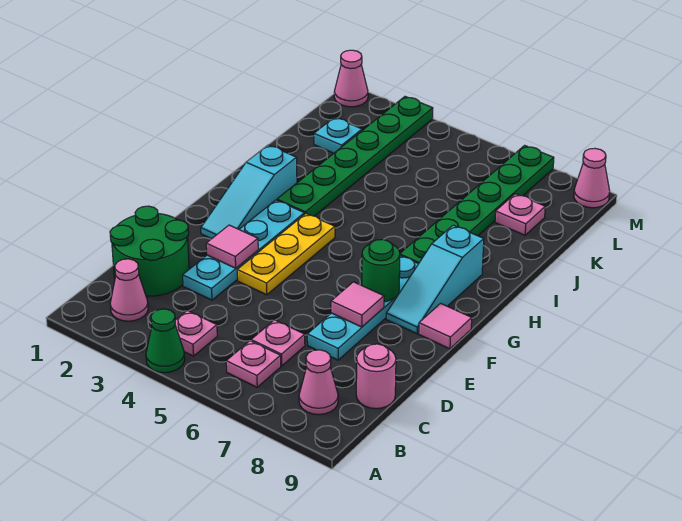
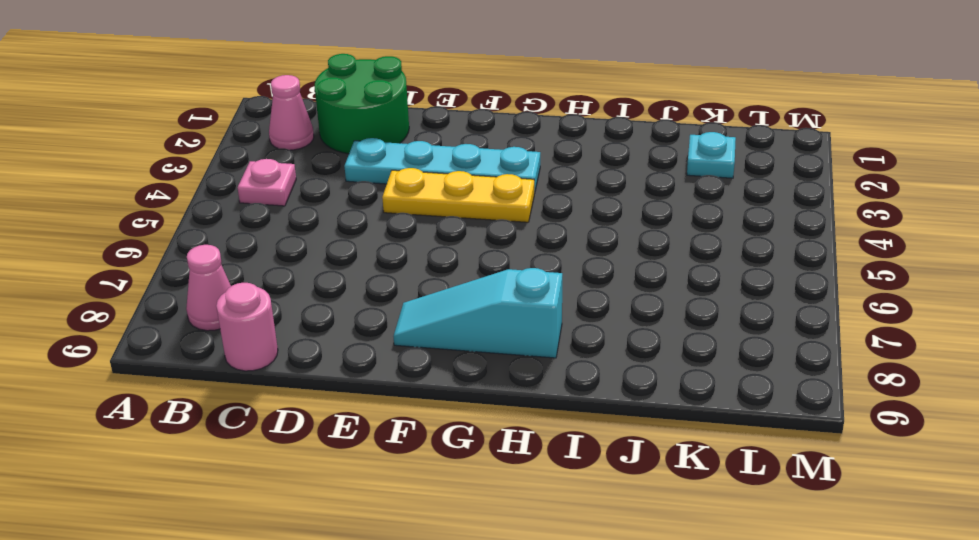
none -> green 1x1 cone [146,309,185,373]
none -> pink 1x1 plate [226,341,281,387]
none -> pink 1x1 plate [251,320,305,366]

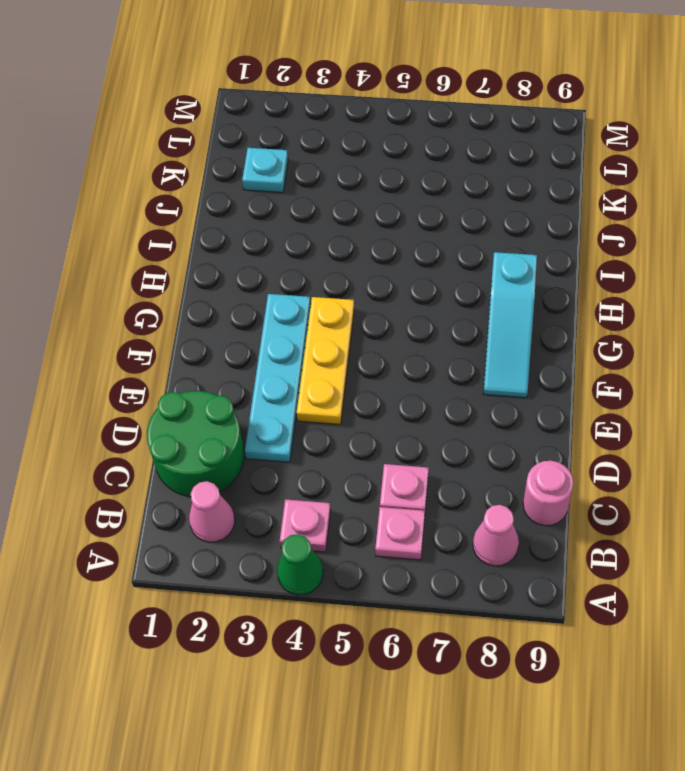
none -> cyan 1x4 plate [307,256,418,360]
none -> cyan 1x3 slope [201,145,297,239]
none -> pink 1x1 tile [419,303,472,349]

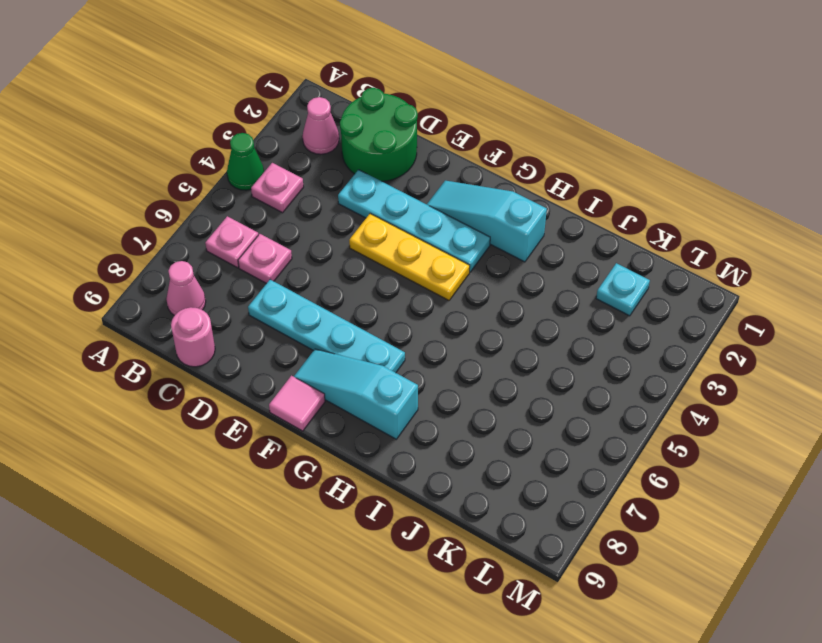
none -> green 1x6 plate [277,97,433,216]
none -> green 1x6 plate [400,145,554,264]
none -> pink 1x1 plate [495,194,545,235]

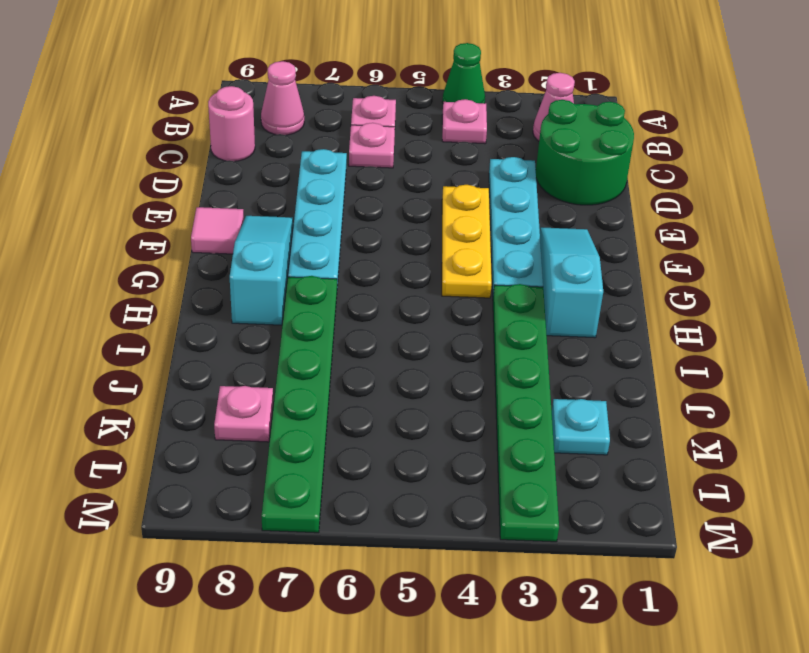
none -> pink 1x1 cone [334,50,368,107]
none -> pink 1x1 cone [574,148,610,208]
none -> pink 1x1 tile [206,225,258,268]

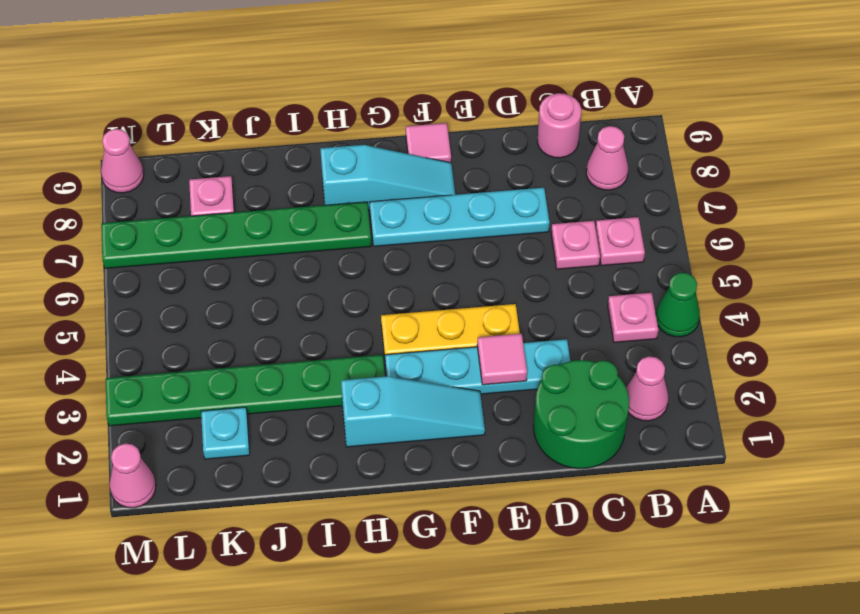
none -> pink 1x1 tile [331,282,384,327]
none -> green 1x1 round brick [362,240,400,302]

